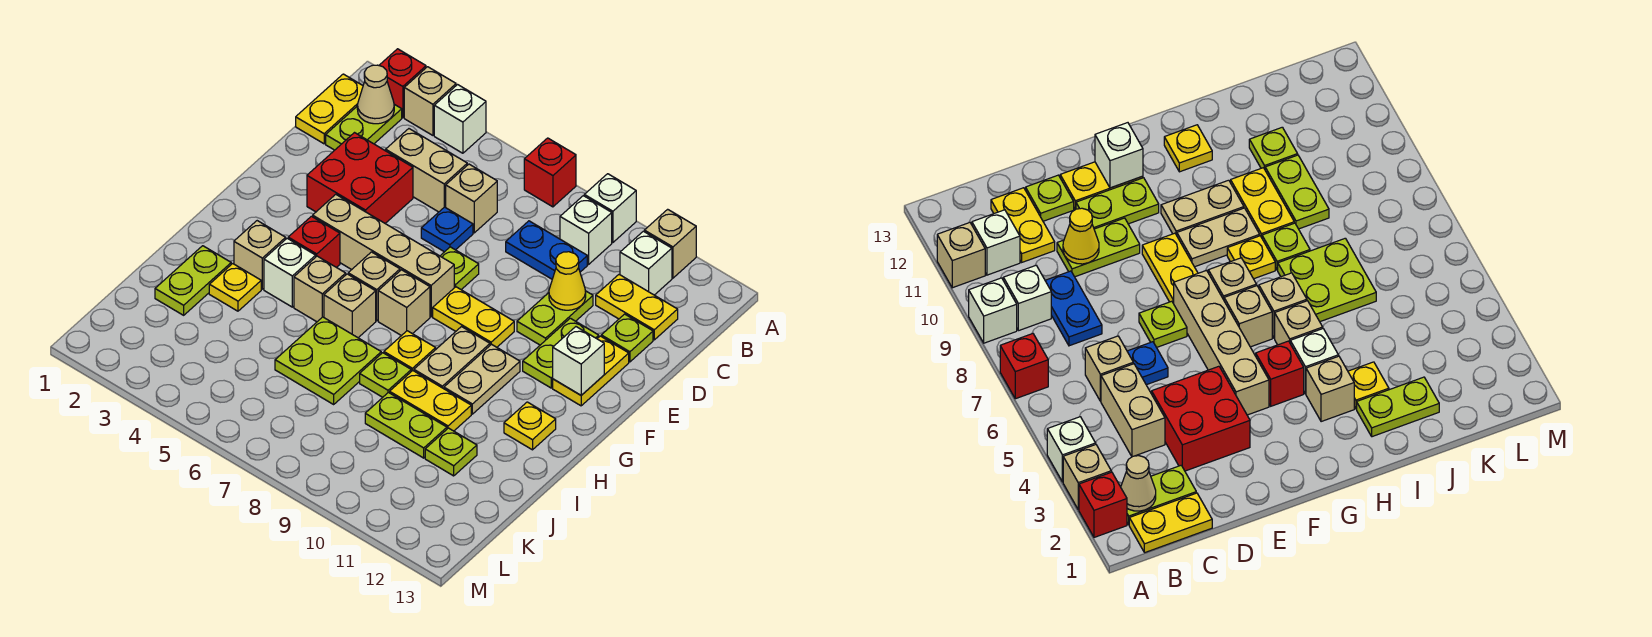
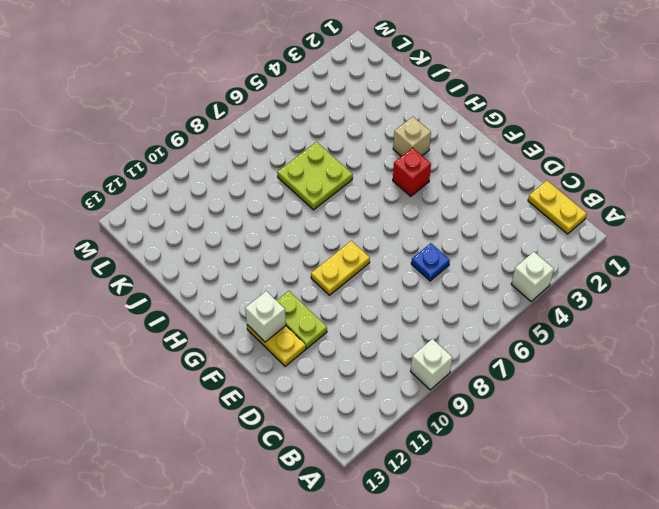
none -> red 1x1 brick [379,49,426,118]
none -> tan 1x1 brick [404,67,456,135]
none -> red 1x1 brick [524,138,576,207]
none -> tan 1x1 brick [644,209,696,278]

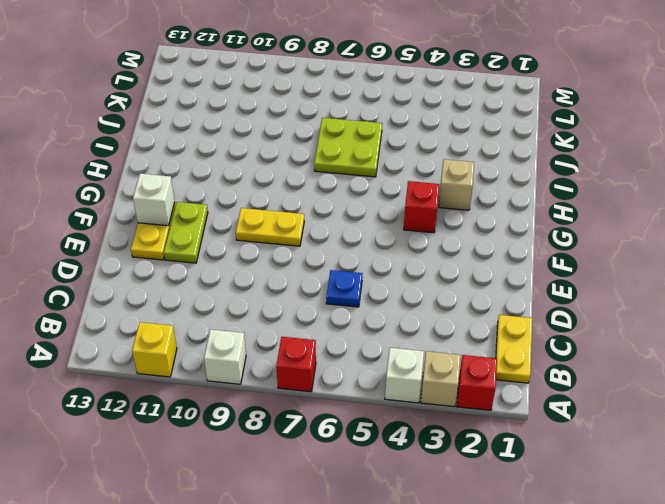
yellow 1x1 brick [132,322,177,377] -> tan 1x1 brick [644,209,696,278]
none -> lime 1x2 plate [326,104,402,150]
none -> white 1x1 brick [560,196,612,264]
none -> white 1x1 brick [620,231,672,295]
none -> tan 1x2 brick [386,129,467,212]

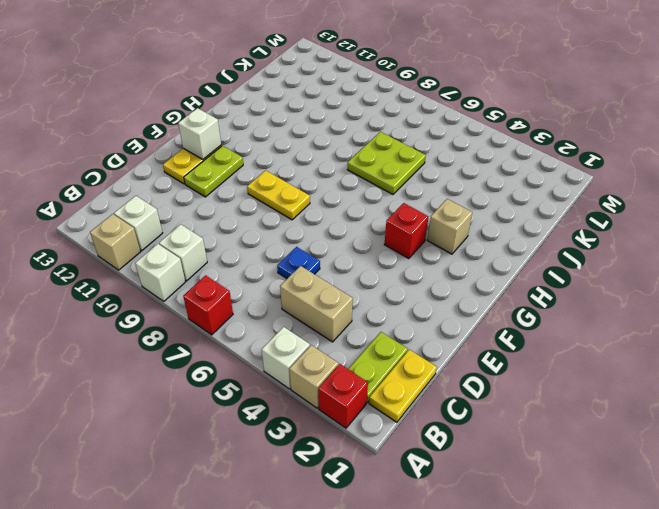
none -> tan 1x1 brick [446,164,497,233]
none -> blue 1x2 plate [506,221,587,279]
none -> yellow 1x2 plate [596,275,678,340]
none -> red 2x2 brick [307,133,413,223]

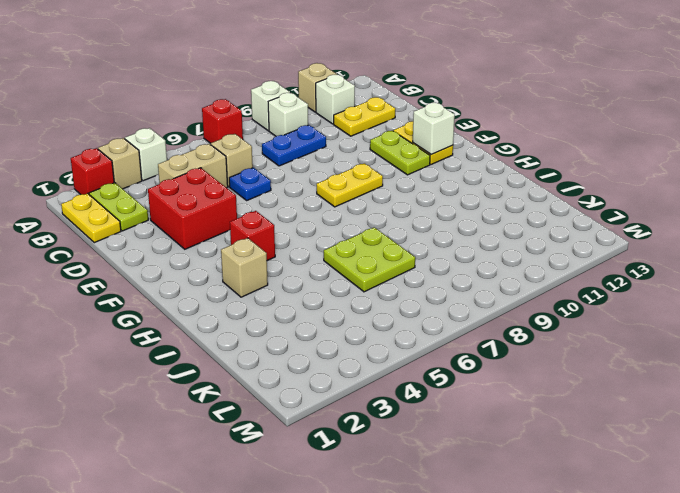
none -> lime 1x2 plate [517,291,593,345]
none -> lime 1x1 plate [601,314,653,362]
none -> lime 1x1 plate [441,247,479,290]
none -> tan 1x4 brick [313,194,454,317]

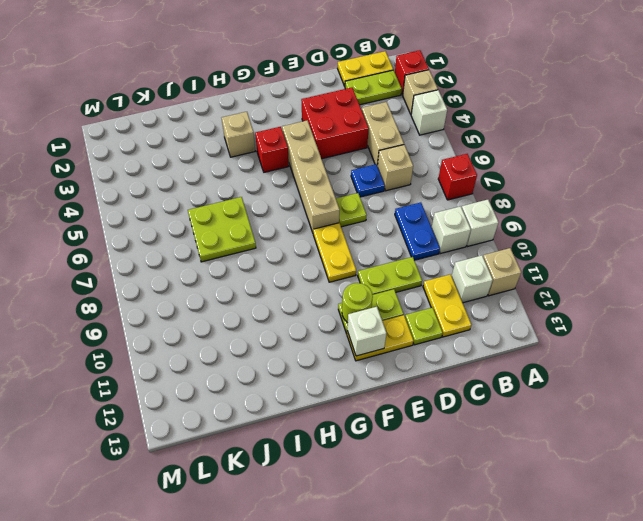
lime 1x1 round brick [342,283,373,323] -> none
none -> tan 1x1 brick [348,252,400,321]
none -> tan 1x1 brick [378,270,430,336]
none -> tan 1x2 plate [414,327,490,389]
none -> tan 1x2 plate [444,344,520,414]

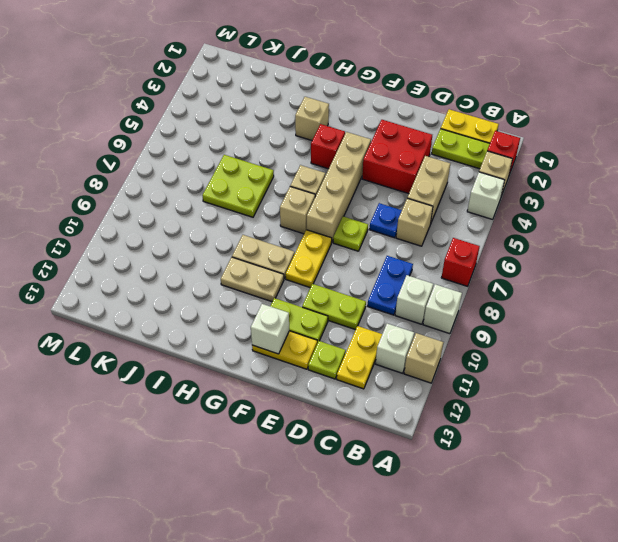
none -> white 1x1 brick [264,238,316,307]
none -> tan 1x1 brick [294,256,346,322]
none -> tan 1x1 brick [324,274,376,338]
none -> yellow 1x1 plate [384,331,436,371]

